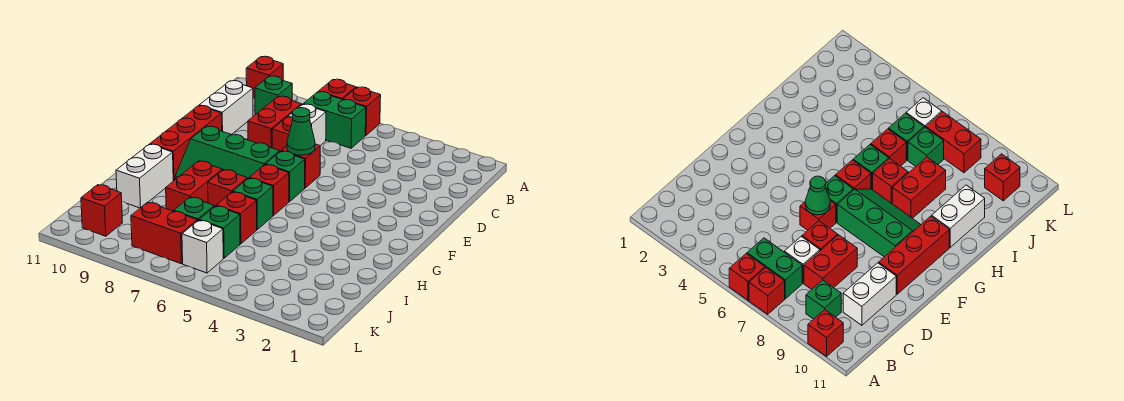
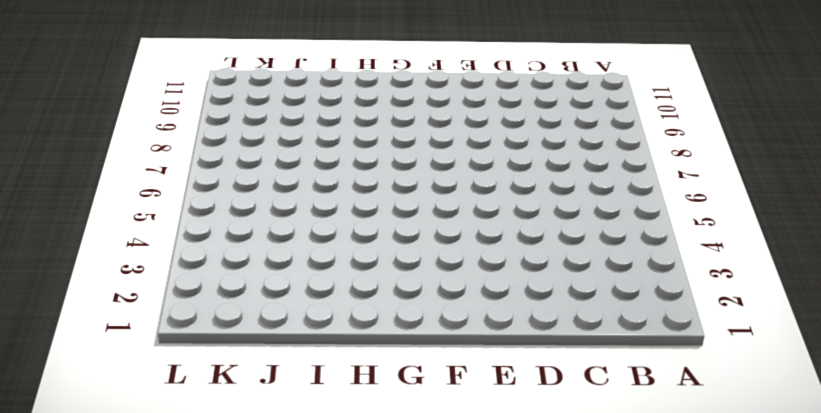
none -> red 1x1 brick [343,87,381,136]
none -> red 1x1 brick [319,79,356,100]
none -> red 1x1 brick [246,56,283,98]

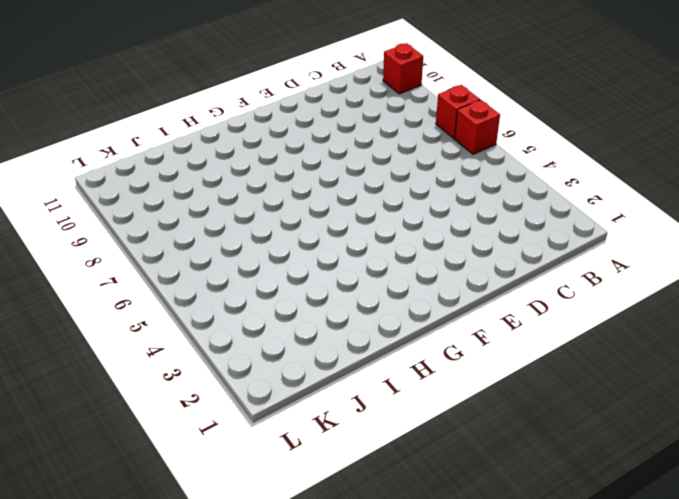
none -> green 1x2 brick [303,92,366,148]
none -> green 1x1 brick [255,76,292,115]
none -> white 1x1 brick [288,104,326,146]

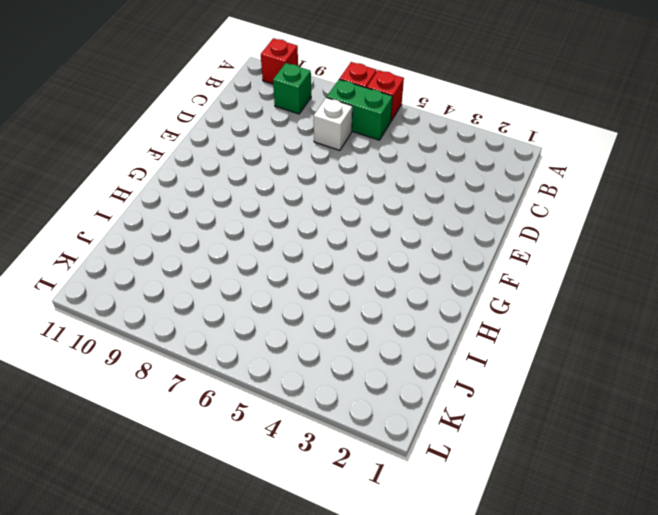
none -> red 1x2 brick [248,96,302,148]
none -> white 1x2 brick [199,81,253,135]
none -> red 1x1 brick [272,117,293,151]

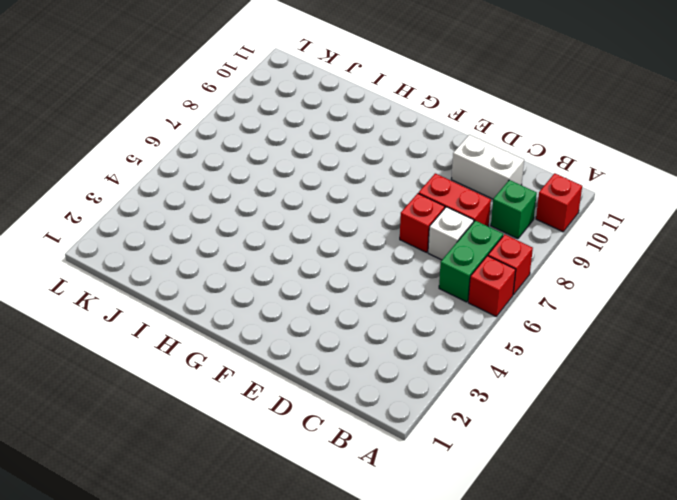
none -> red 1x1 brick [282,144,320,188]
none -> red 1x3 brick [150,106,222,181]
none -> green 1x1 brick [266,151,305,202]

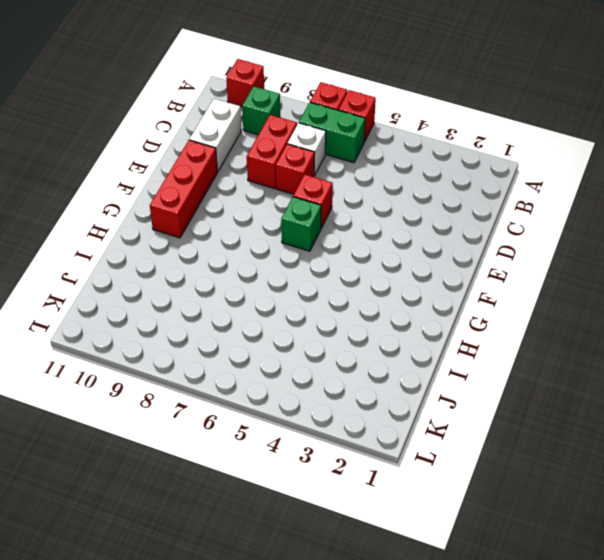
none -> green 2x3 slope [175,126,280,179]
none -> red 1x1 brick [250,165,289,215]
none -> green 1x1 brick [233,178,273,229]

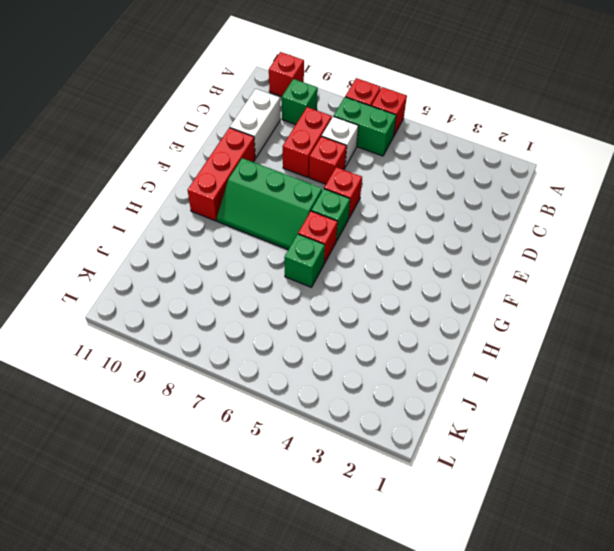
none -> red 1x1 brick [208,170,247,207]
none -> red 1x2 brick [166,161,222,211]
none -> white 1x2 brick [116,144,173,208]

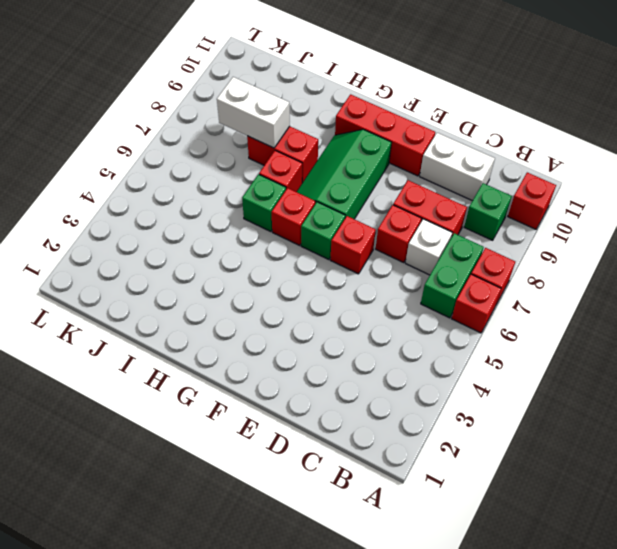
white 1x2 brick [217,77,290,148] -> white 1x2 brick moved to [116,144,173,208]
none -> red 1x1 brick [216,192,257,244]
none -> green 1x1 brick [200,206,240,258]
none -> green 1x1 brick [174,197,214,221]

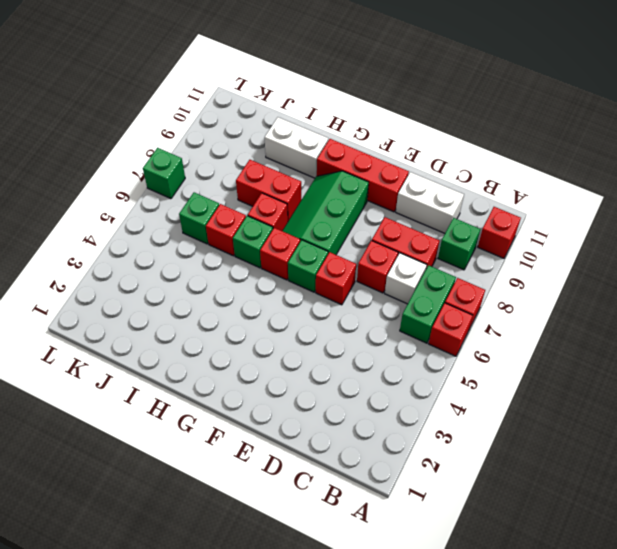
green 1x1 brick [143,148,185,199] -> green 1x1 brick moved to [174,197,214,221]
none -> white 1x1 brick [182,220,223,273]
none -> red 1x2 brick [131,202,197,264]
none -> red 1x1 brick [81,185,123,236]

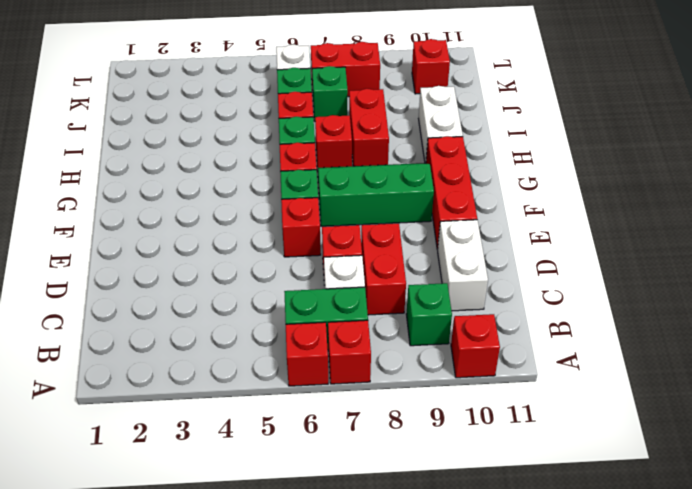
none -> green 1x1 cone [287,108,315,155]

